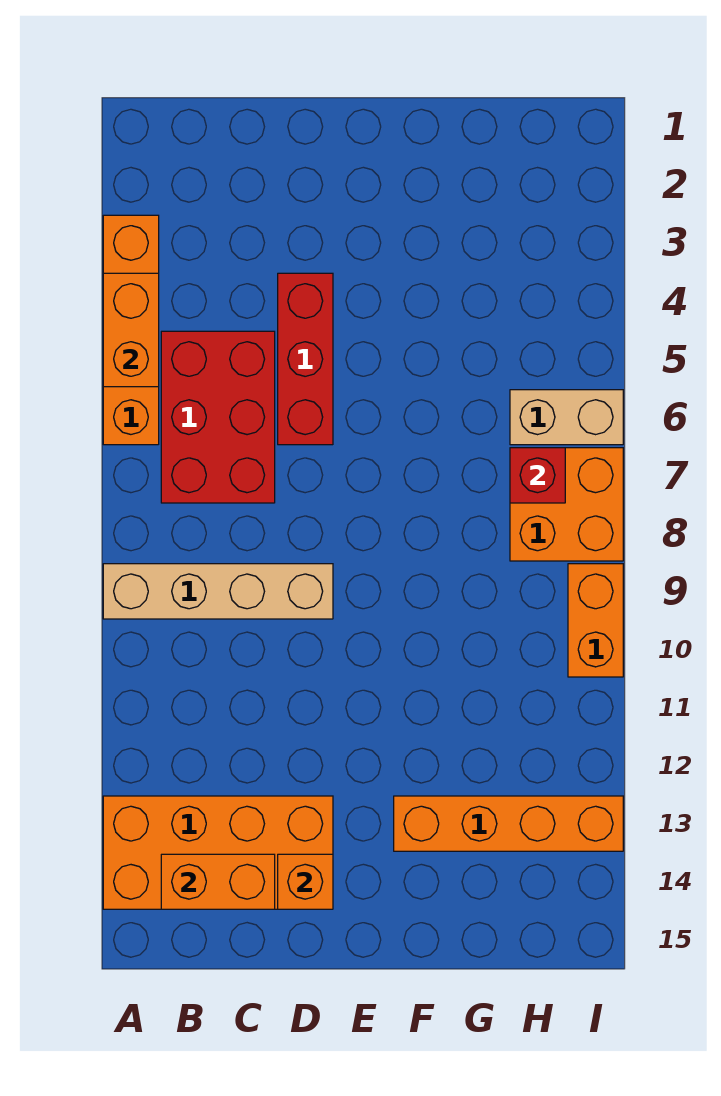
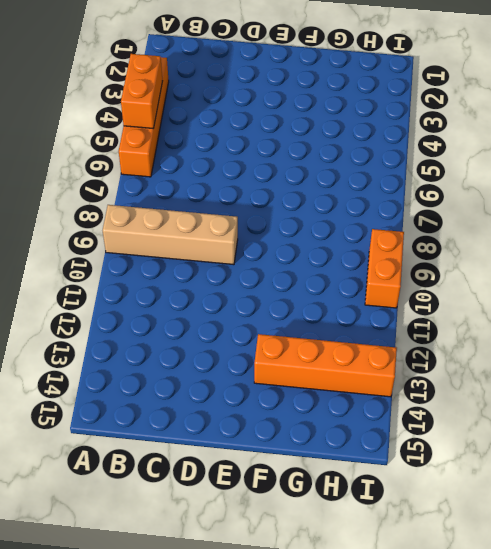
none -> orange 2x4 brick [103,796,333,909]
none -> red 2x3 brick [161,331,275,503]
none -> red 1x3 brick [278,273,333,445]

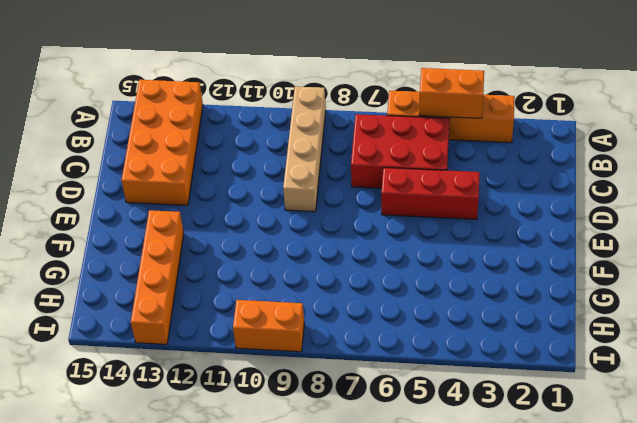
none -> tan 1x2 brick [510,390,623,445]
none -> orange 2x2 brick [510,448,623,561]
none -> orange 1x2 brick [161,854,275,909]

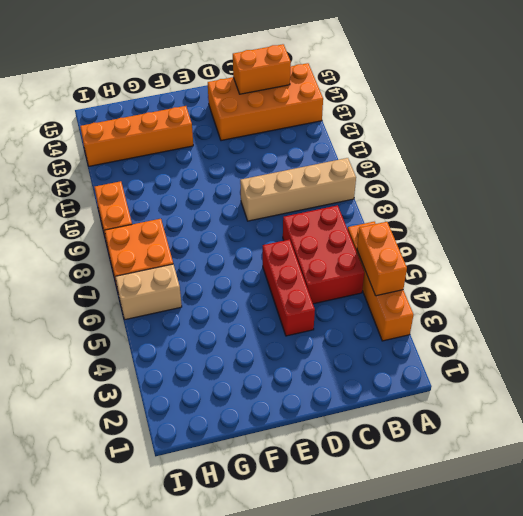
none -> orange 1x1 brick [278,854,333,909]
none -> red 1x1 brick [510,448,565,503]

